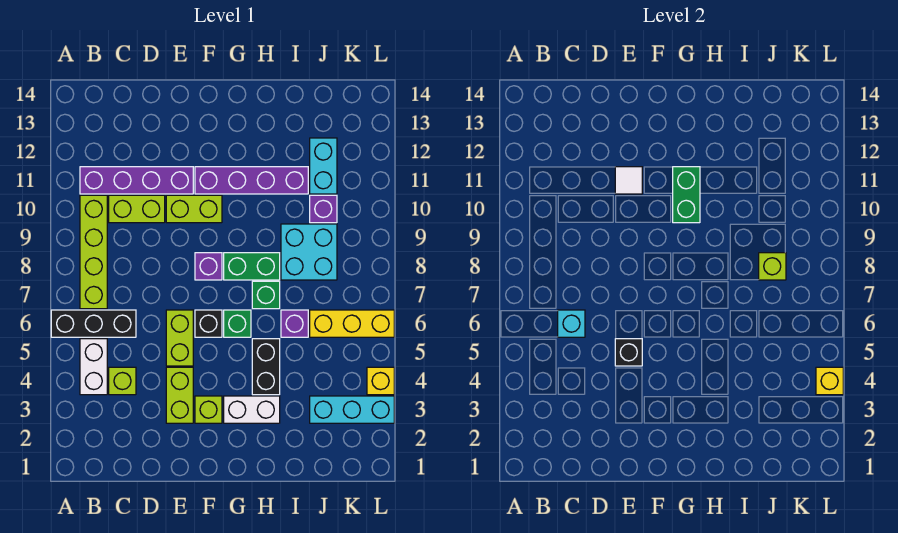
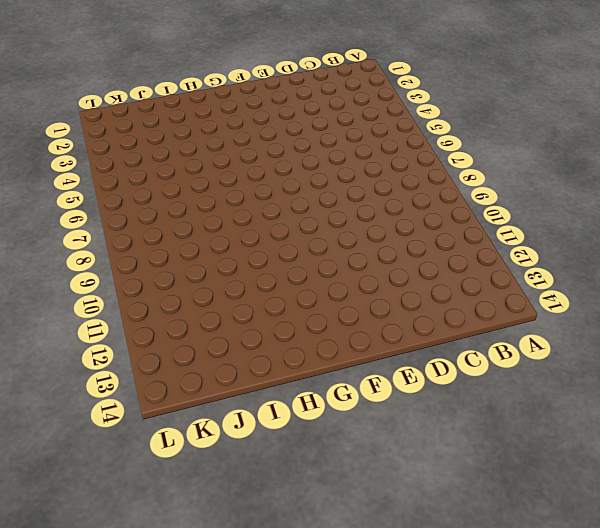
none -> black 1x3 brick [51,310,136,337]
none -> white 1x2 brick [80,339,107,395]
none -> lime 1x4 brick [80,195,107,309]
none -> purple 1x4 brick [80,167,193,194]

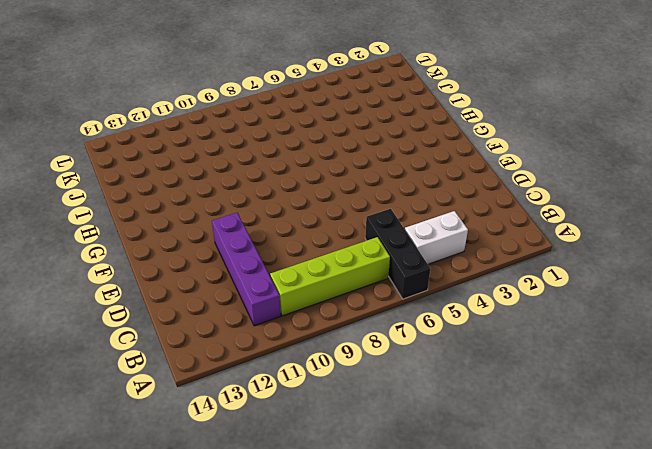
none -> lime 1x1 brick [109,367,136,395]
none -> lime 1x2 brick [109,195,165,223]
none -> lime 1x2 brick [166,367,193,423]
none -> lime 1x2 brick [166,310,193,366]

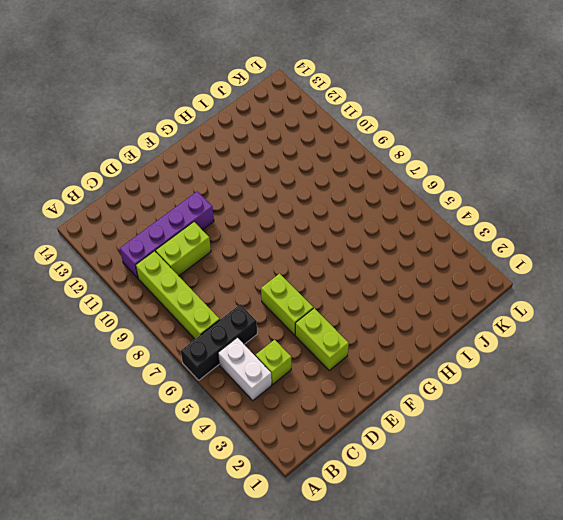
none -> lime 1x2 brick [166,195,222,223]
none -> lime 1x1 brick [195,396,222,423]
none -> black 1x1 brick [195,310,222,337]
none -> purple 1x1 brick [195,253,222,280]

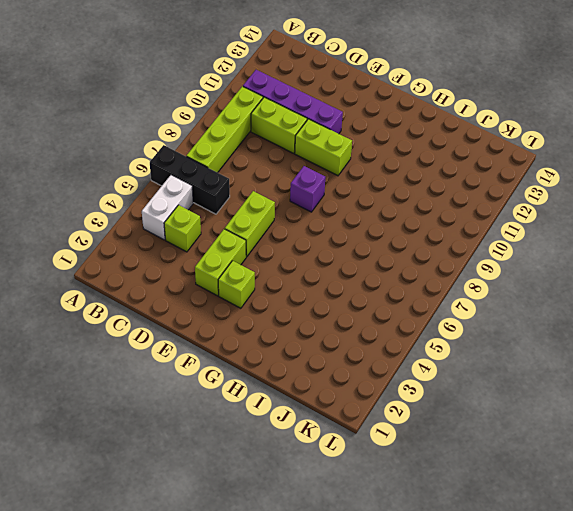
none -> black 1x1 brick [195,310,222,337]
none -> purple 1x4 brick [195,167,308,194]
none -> white 1x2 brick [224,396,280,423]
none -> green 1x1 brick [224,310,251,337]

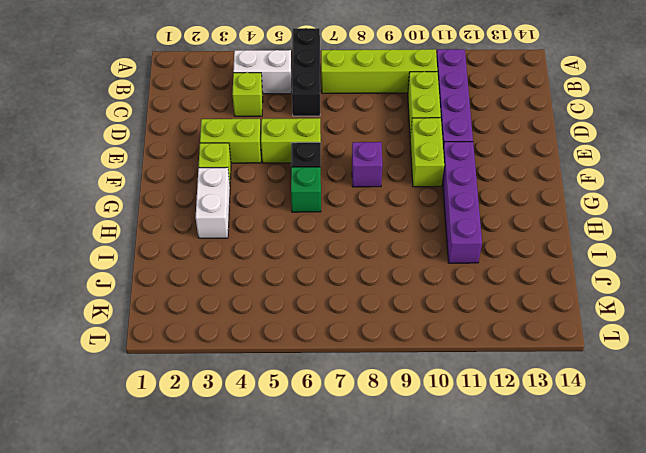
none -> green 1x2 brick [224,253,280,280]
none -> black 1x2 brick [252,339,280,395]
none -> green 1x1 brick [252,281,280,309]
none -> purple 1x1 brick [281,310,308,337]

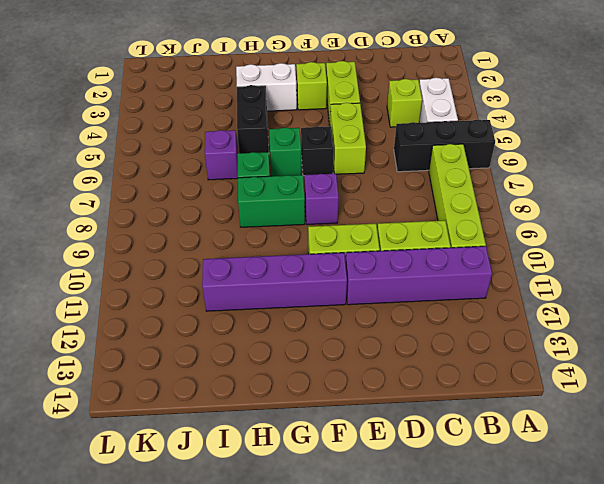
none -> cyan 2x2 brick [281,224,337,280]
none -> cyan 1x3 brick [310,396,394,423]
none -> yellow 1x3 brick [310,310,394,337]
none -> purple 1x1 brick [310,195,337,223]

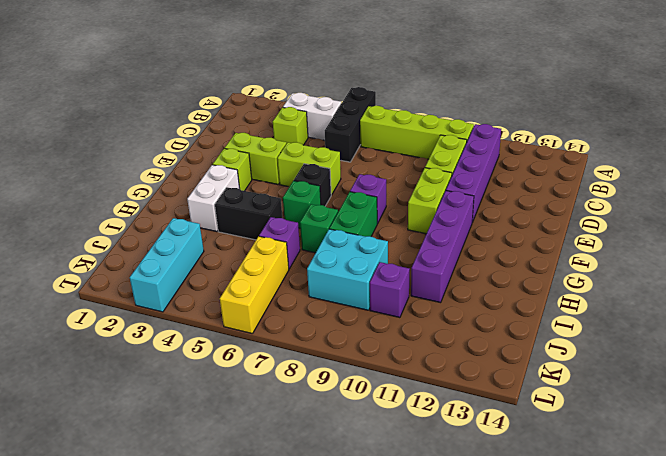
none -> cyan 1x2 brick [310,138,337,194]
none -> yellow 1x1 brick [367,367,394,395]
none -> cyan 1x1 brick [558,310,585,337]
none -> black 1x1 brick [615,339,642,366]

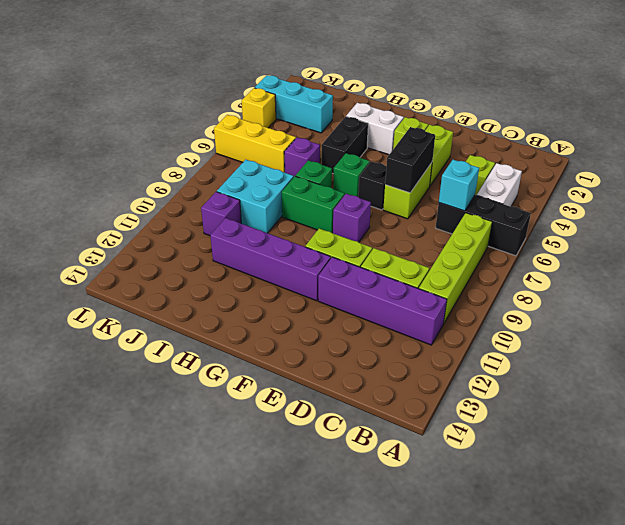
black 1x2 brick [385,127,435,193] -> black 1x1 brick [615,339,642,366]
none -> cyan 1x2 brick [310,138,337,194]
none -> white 1x1 tile [615,167,642,194]
none -> green 1x2 brick [673,167,700,223]
none -> lime 1x1 brick [759,253,786,280]

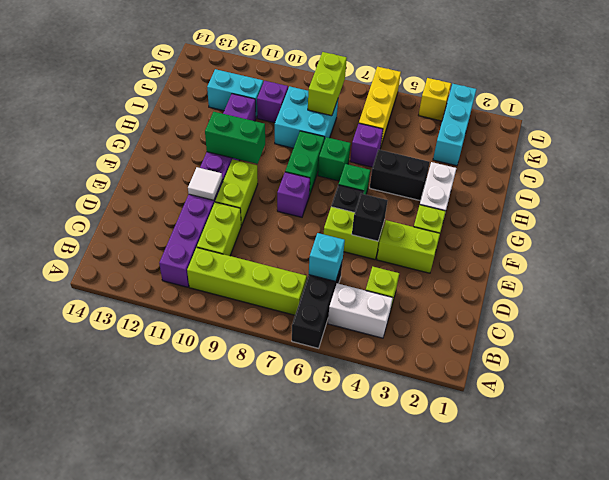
lime 1x2 brick [308,52,347,116] -> lime 1x1 brick [759,253,786,280]
none -> yellow 1x1 brick [816,367,843,395]

